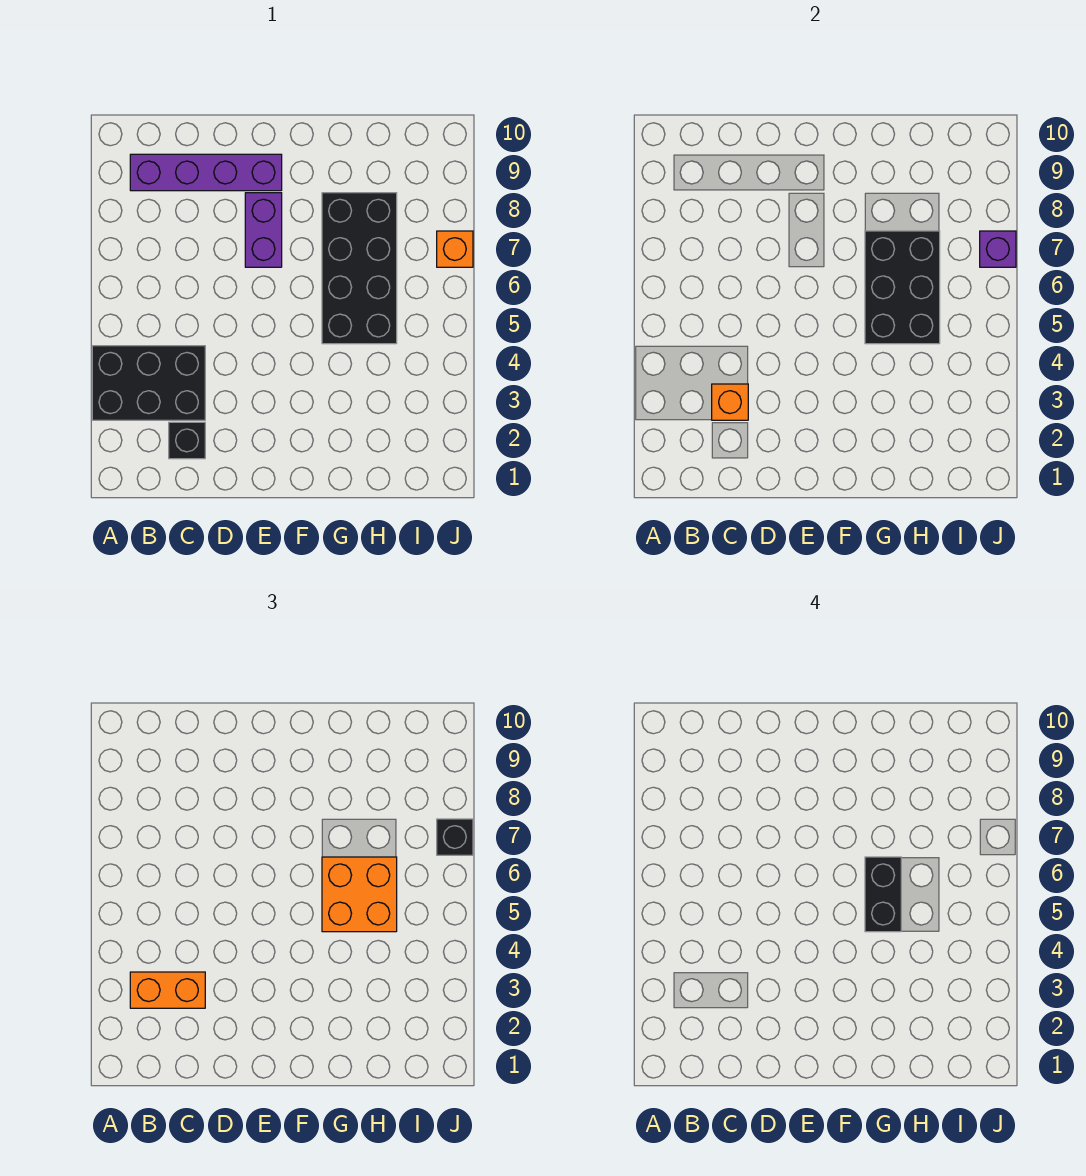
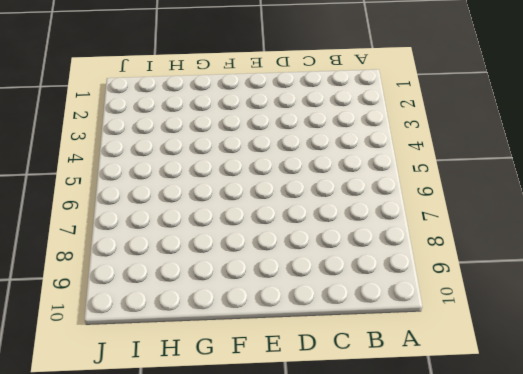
none -> black 2x3 brick [92,346,205,420]
none -> purple 1x4 brick [130,154,282,191]
none -> black 1x1 brick [169,422,205,459]

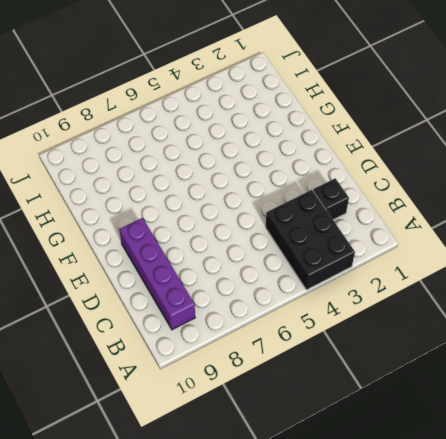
none -> purple 1x2 brick [245,193,282,267]
none -> black 2x4 brick [322,193,397,344]
none -> orange 1x1 brick [437,231,473,267]

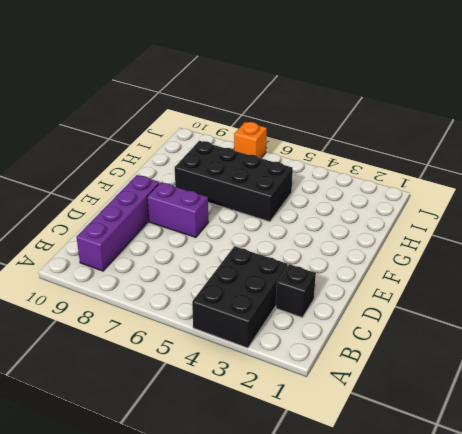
none -> orange 1x1 brick [712,384,748,420]
none -> black 2x3 brick [865,231,940,344]
none -> purple 1x1 brick [980,231,1016,267]

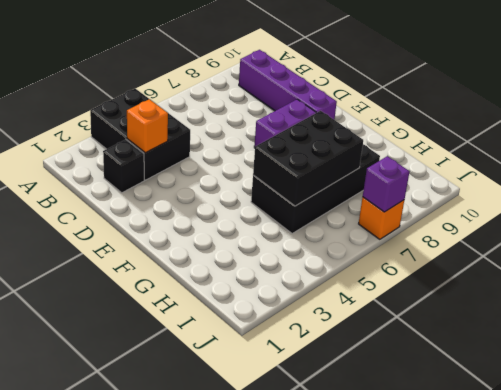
none -> orange 1x2 brick [130,972,205,1008]
none -> orange 2x2 brick [322,857,397,932]
none -> black 1x1 brick [437,819,473,855]

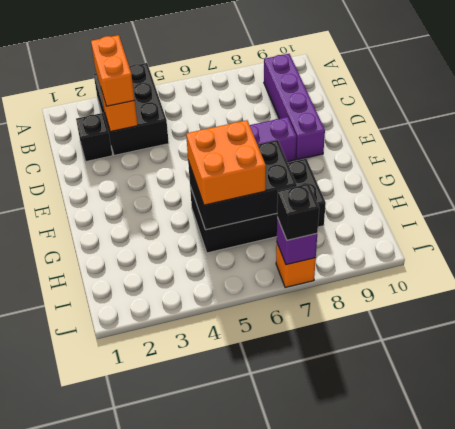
none -> black 1x2 brick [865,857,901,932]

